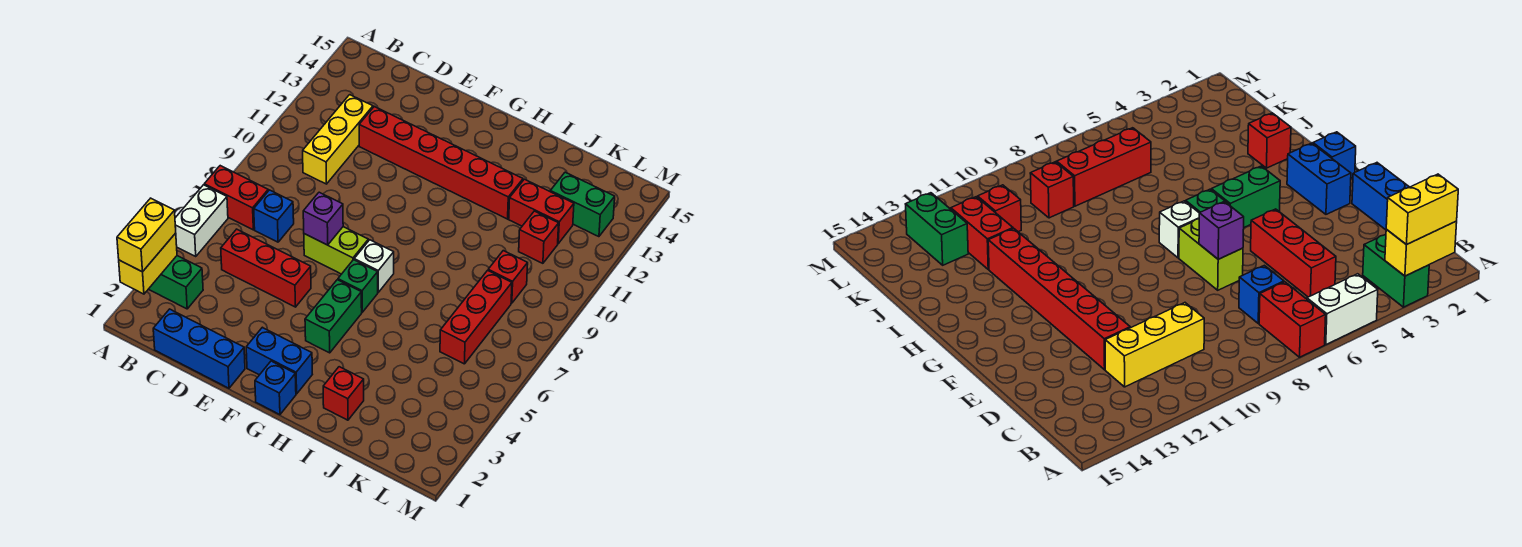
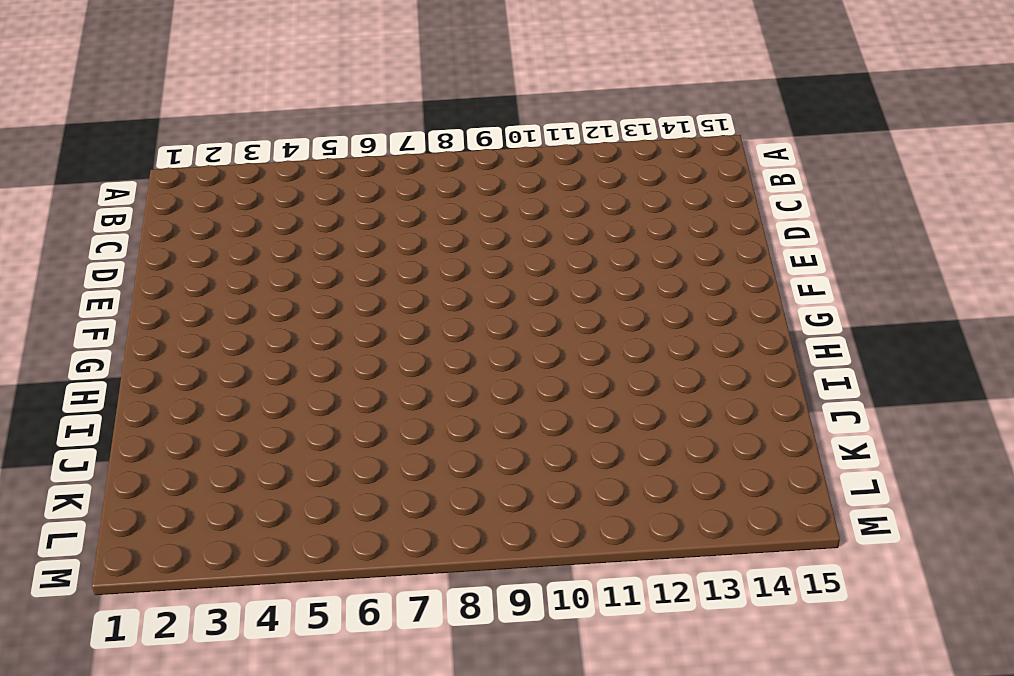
none -> green 1x2 brick [149,256,203,309]
none -> white 1x2 brick [175,185,228,256]
none -> red 1x2 brick [204,166,268,230]

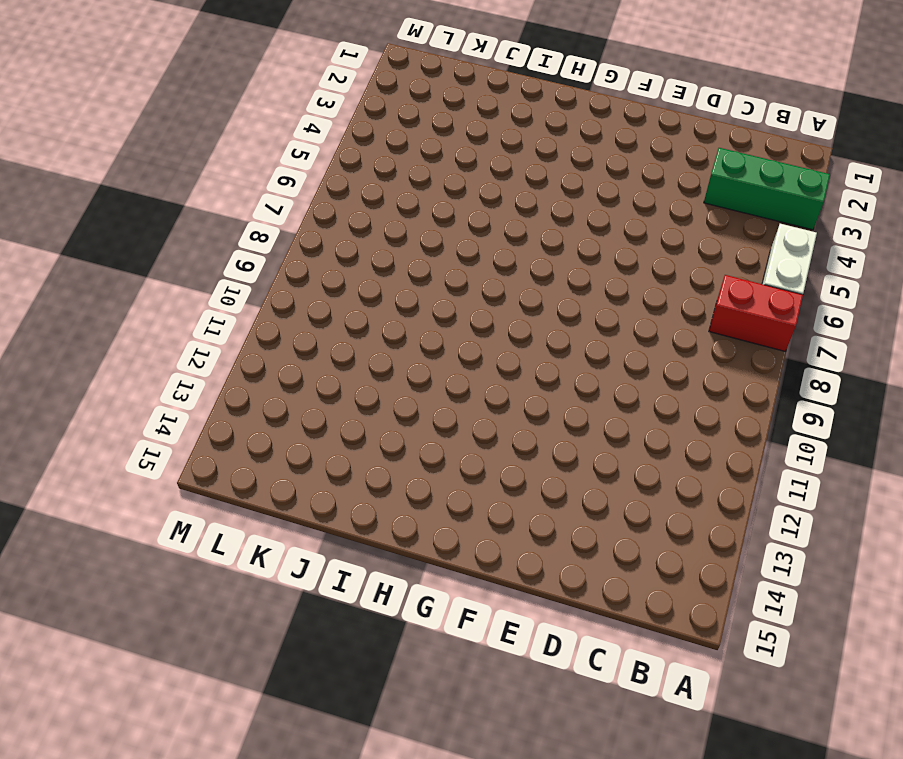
green 1x3 brick [704,148,830,230] -> green 1x2 brick [149,256,203,309]
none -> blue 1x3 brick [153,309,245,388]
none -> red 1x3 brick [221,229,311,307]
none -> blue 1x1 brick [254,190,294,242]

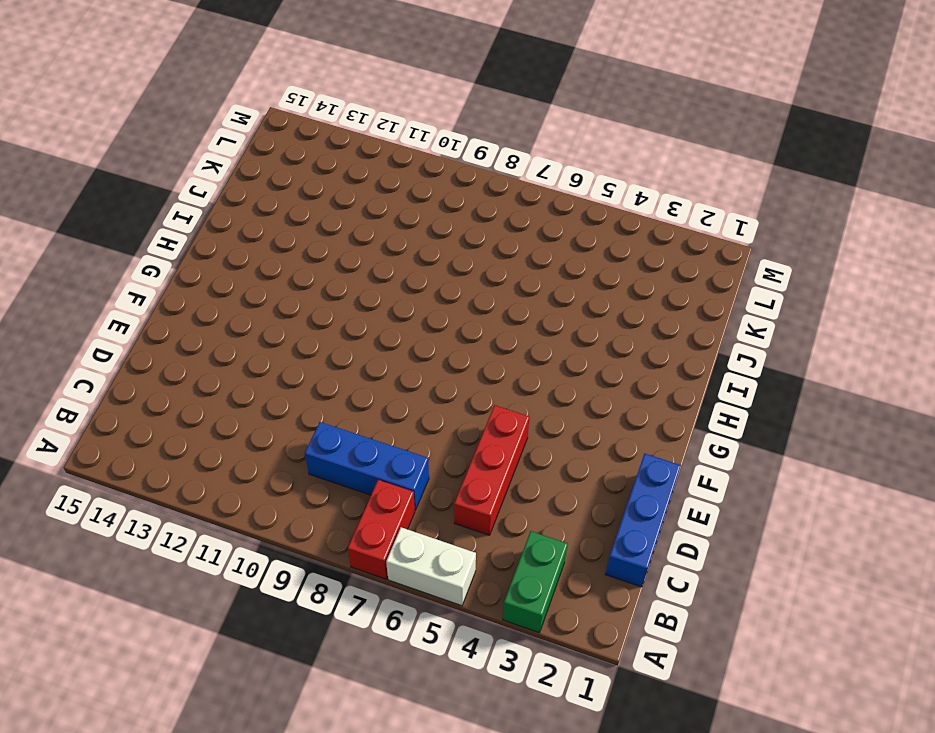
blue 1x3 brick [305,422,429,510] -> blue 1x1 brick [254,190,294,242]
none -> yellow 1x3 brick [303,95,373,184]
none -> red 1x6 brick [359,107,523,219]
none -> lime 1x2 brick [304,227,368,274]

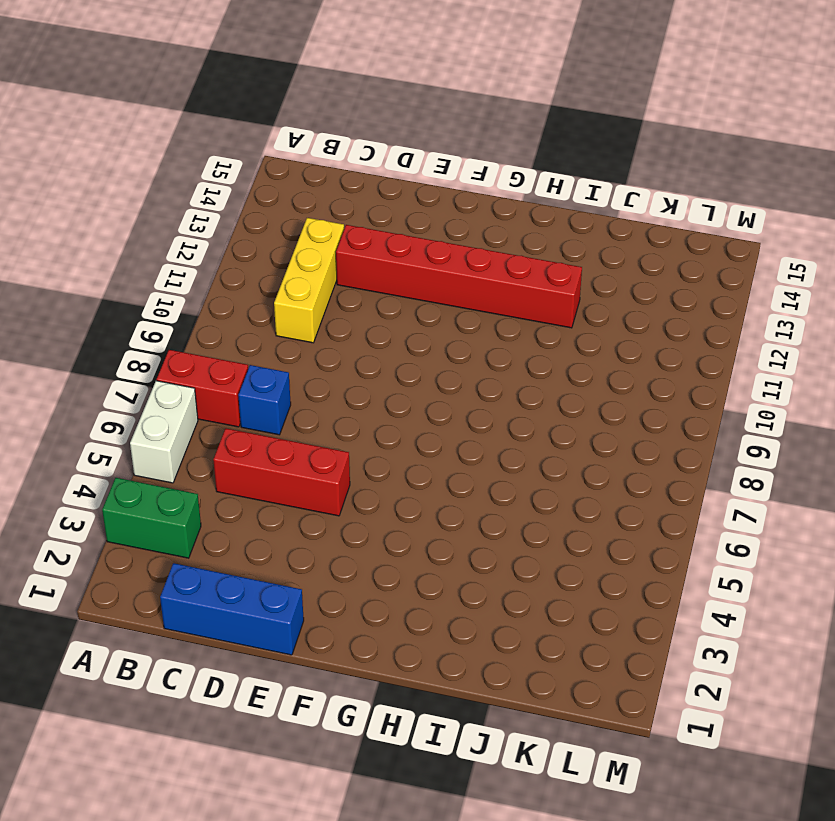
none -> lime 1x2 brick [304,227,368,274]
none -> blue 1x2 brick [246,327,312,394]
none -> blue 1x1 brick [255,361,296,415]

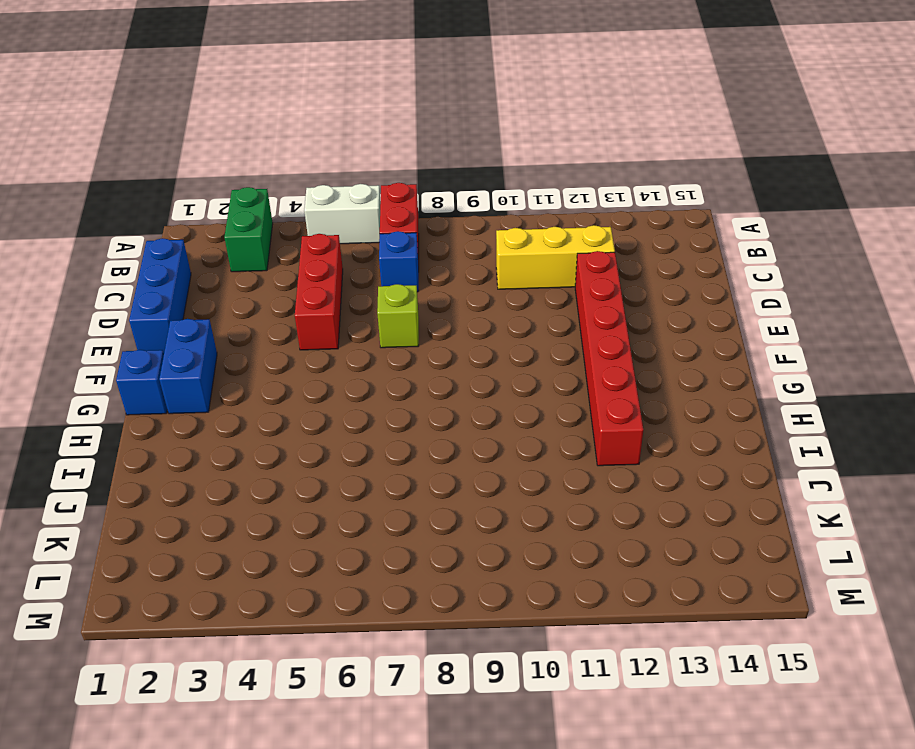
lime 1x1 brick [377,284,419,348] -> lime 1x2 brick [304,227,368,274]
none -> green 1x2 brick [305,280,362,353]
none -> green 1x1 brick [338,260,378,312]
none -> white 1x1 brick [354,240,394,292]

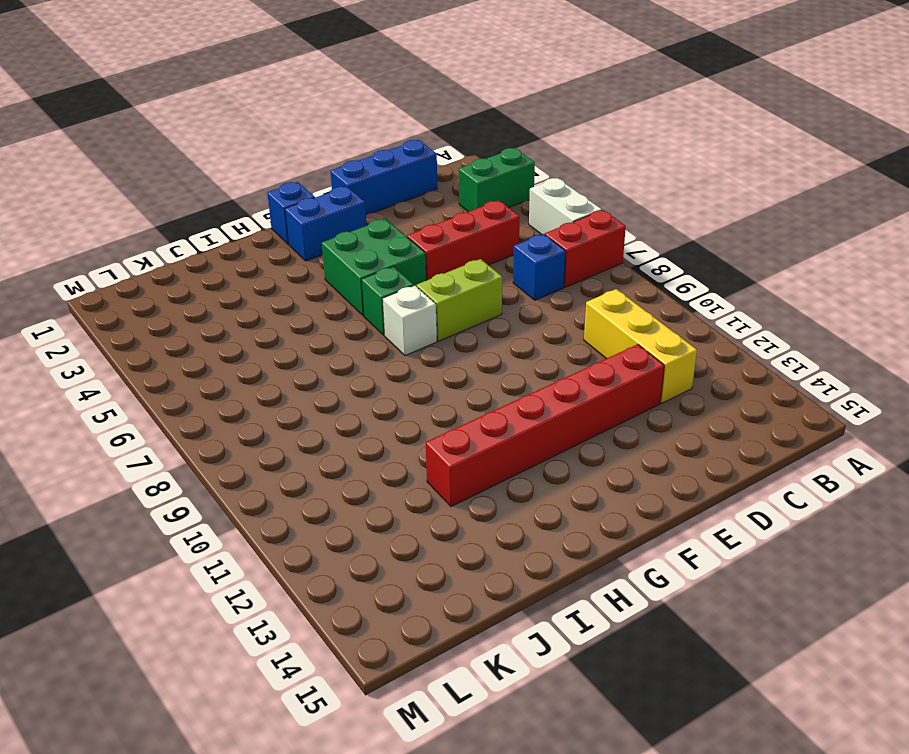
green 2x2 brick [322,219,426,316] -> green 1x2 brick [305,280,362,353]
none -> red 1x1 brick [323,367,364,420]
none -> red 1x2 brick [509,179,574,244]
none -> red 1x3 brick [440,271,512,364]

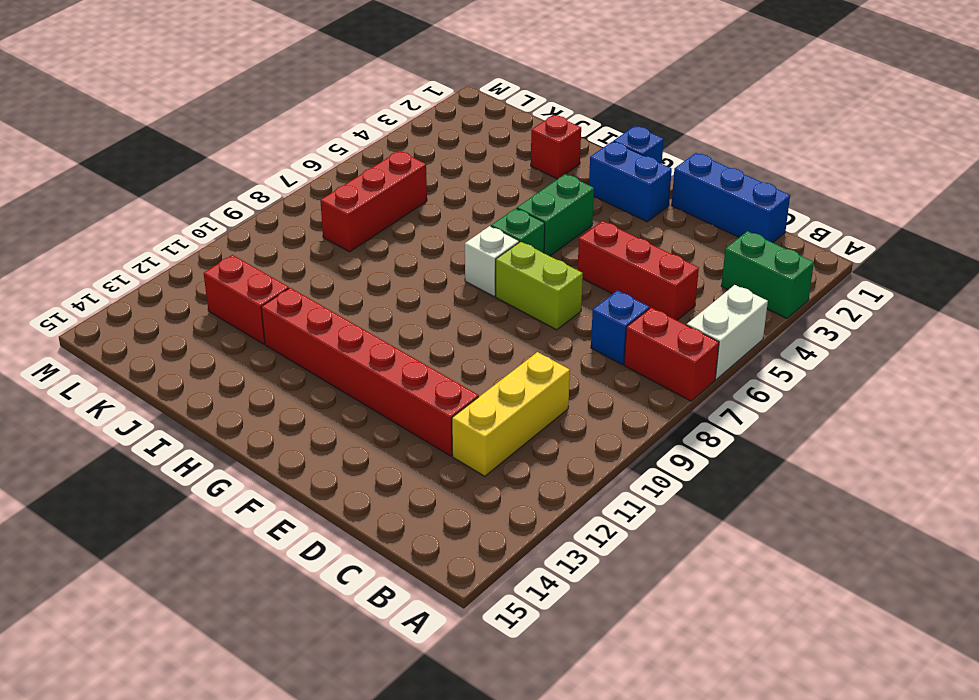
none -> red 1x1 brick [488,251,528,303]
none -> red 1x1 brick [519,211,559,263]
none -> green 1x2 brick [550,172,615,237]

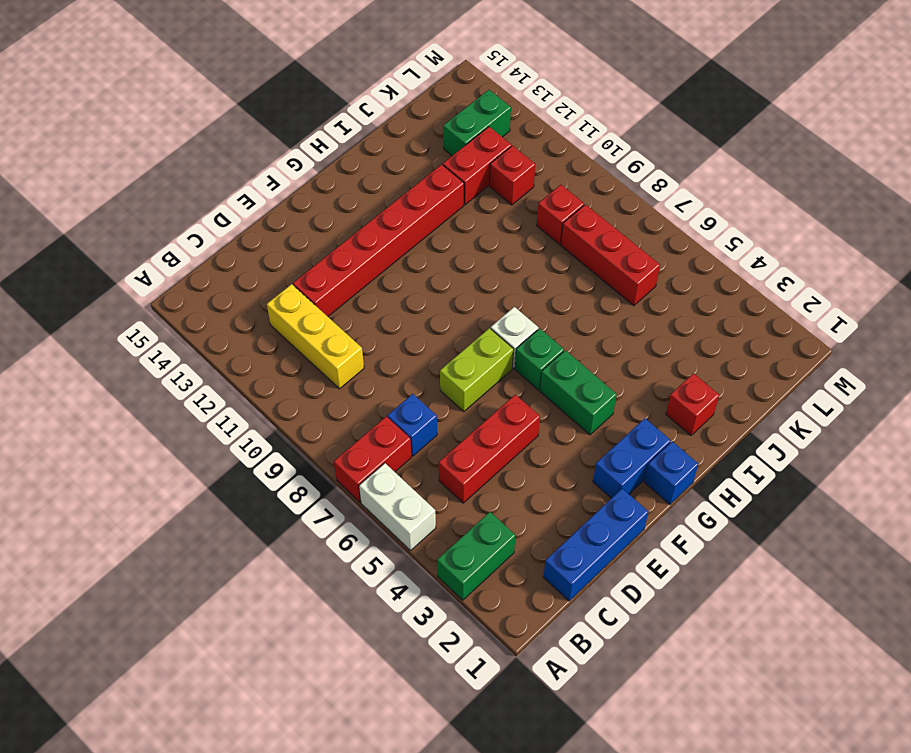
none -> yellow 1x2 brick [119,233,177,294]
none -> purple 1x1 brick [303,192,343,245]
none -> yellow 1x2 brick [117,198,176,272]

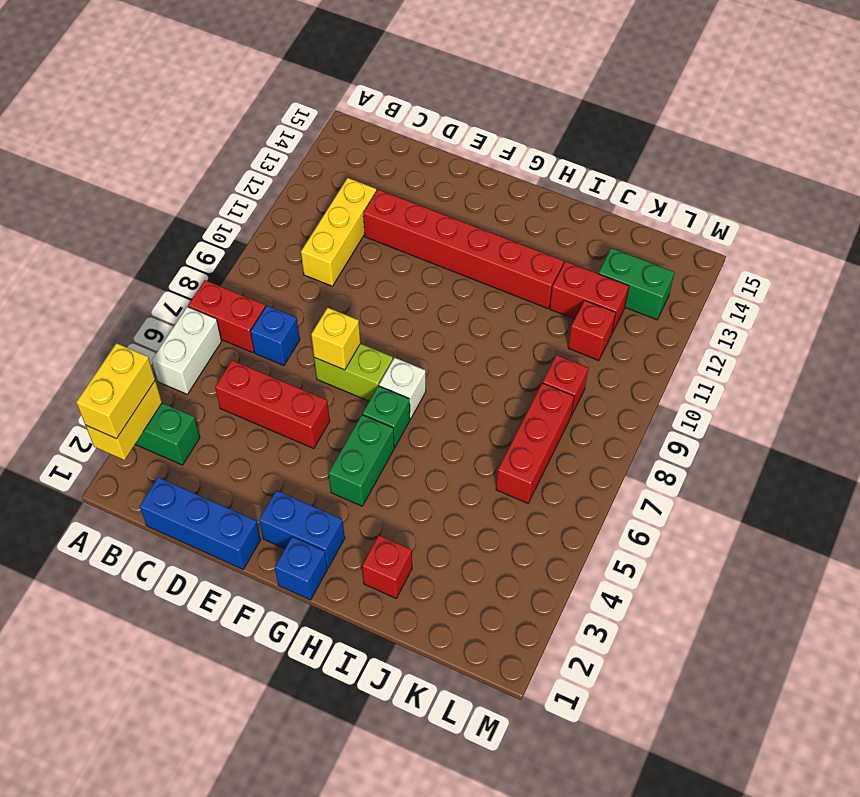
yellow 1x1 brick [311,308,360,370] -> purple 1x1 brick [303,192,343,245]

